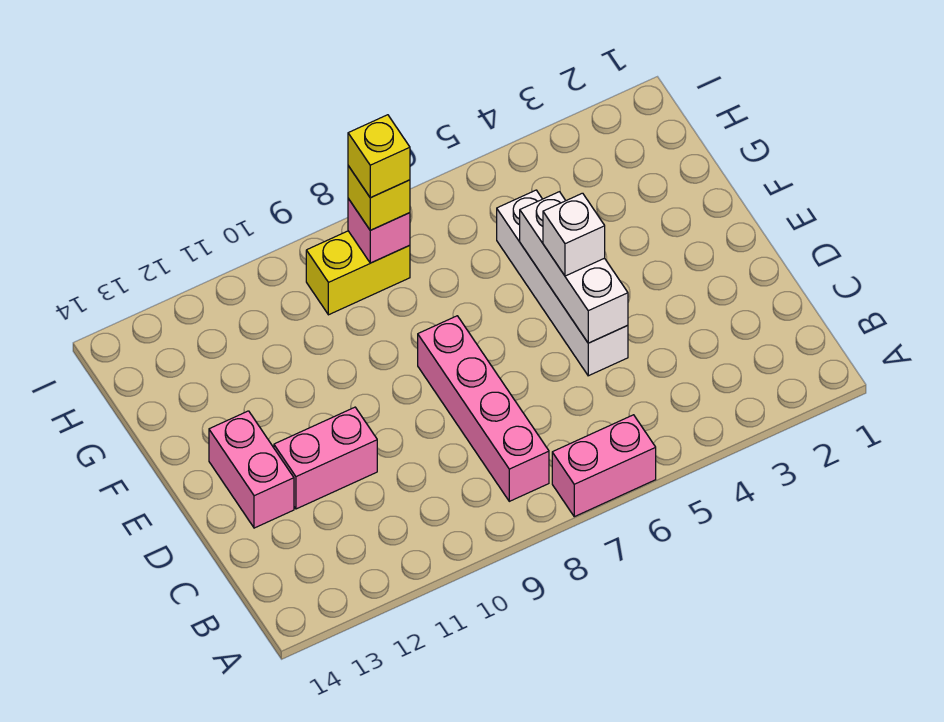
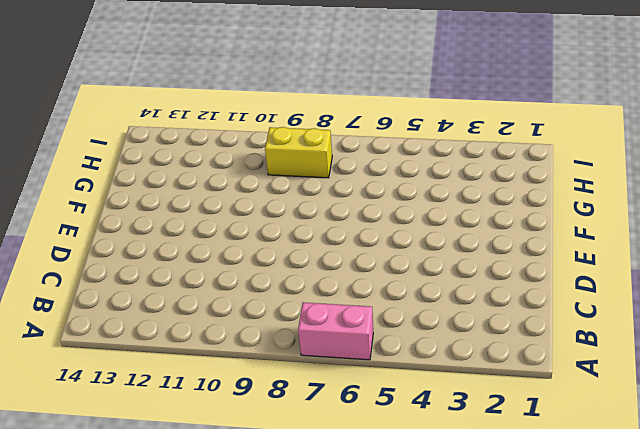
none -> pink 1x4 brick [418,316,549,501]
none -> white 1x4 brick [497,190,628,376]

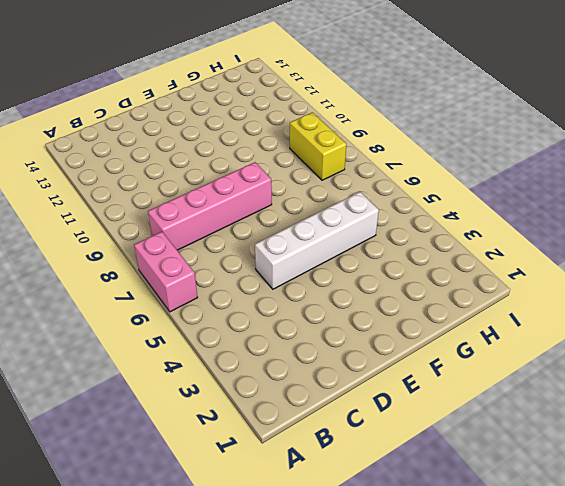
none -> pink 1x2 brick [274,407,377,509]
none -> pink 1x2 brick [209,411,294,528]

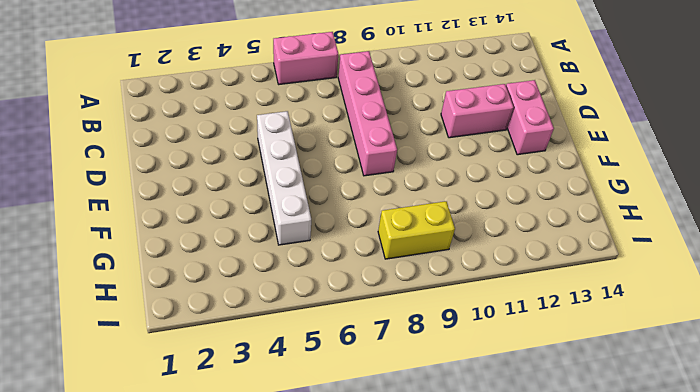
none -> white 1x3 brick [520,192,628,343]
none -> pink 1x1 brick [348,199,410,263]

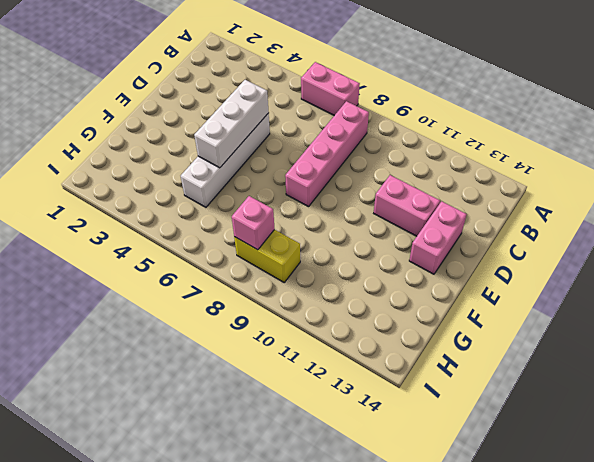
none -> white 1x1 brick [543,193,605,276]
none -> yellow 1x1 brick [348,166,410,230]

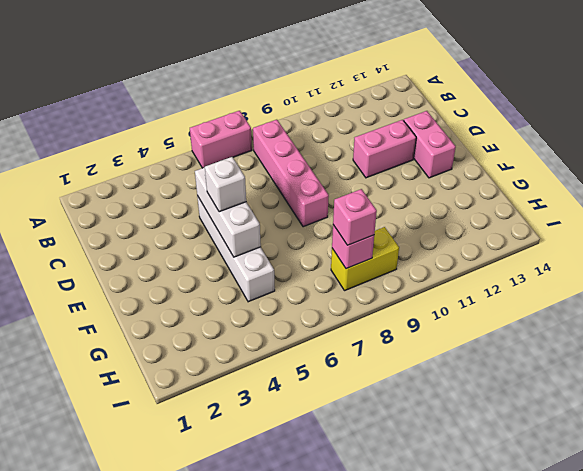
pink 1x1 brick [333,189,377,245] -> yellow 1x1 brick [348,166,410,230]
none -> yellow 1x1 brick [348,115,410,198]

